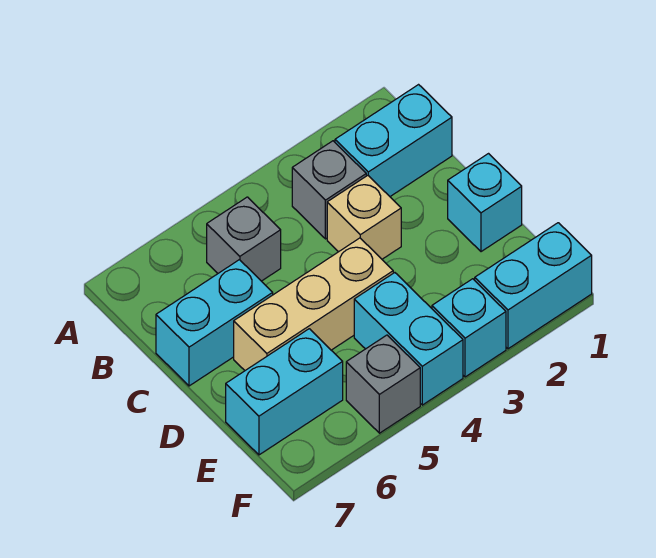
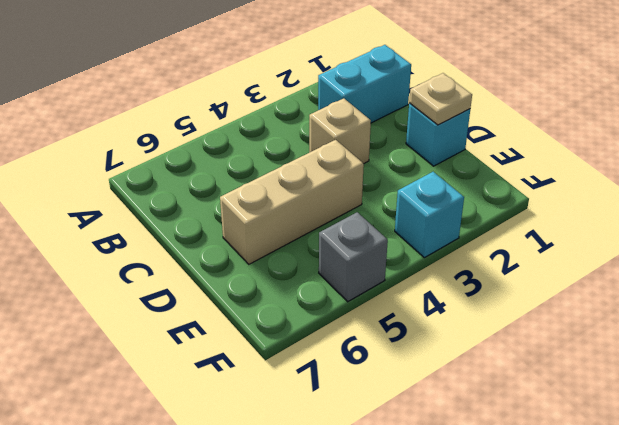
tan 1x1 plate [409,73,472,125] -> none
none -> grey 1x1 brick [292,141,366,239]
none -> grey 1x1 brick [207,197,281,281]
none -> cyan 1x2 brick [156,260,273,386]

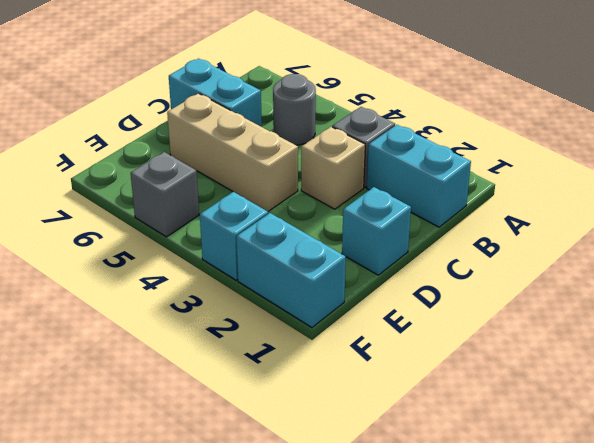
grey 1x1 round brick [273,74,316,145] -> grey 1x1 brick [207,197,281,281]
none -> cyan 1x2 brick [354,273,463,405]
none -> cyan 1x2 brick [226,329,343,455]

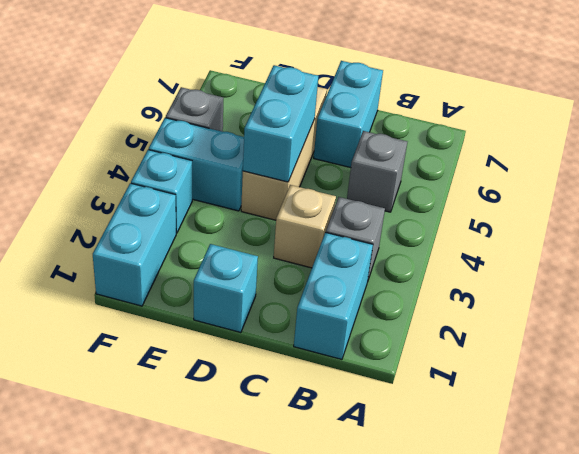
cyan 1x2 brick [243,65,318,182] -> cyan 1x2 brick moved to [226,329,343,455]

